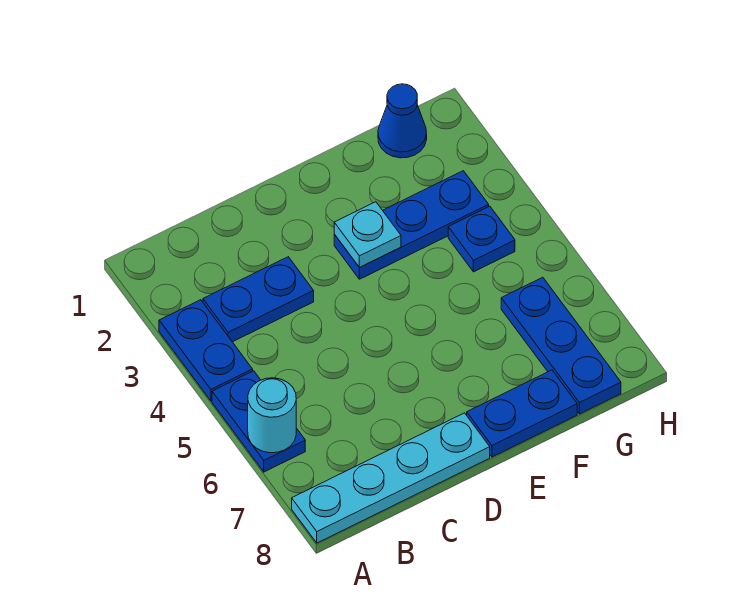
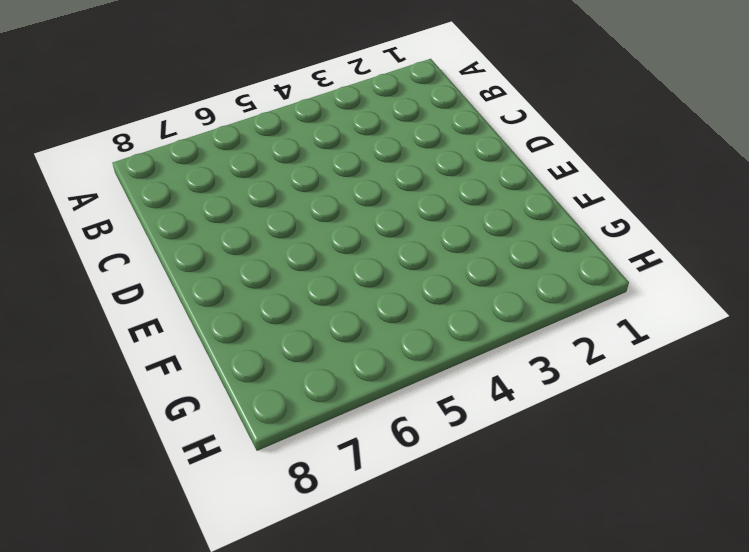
none -> blue 1x2 plate [159,300,253,401]
none -> blue 1x2 plate [212,371,305,472]

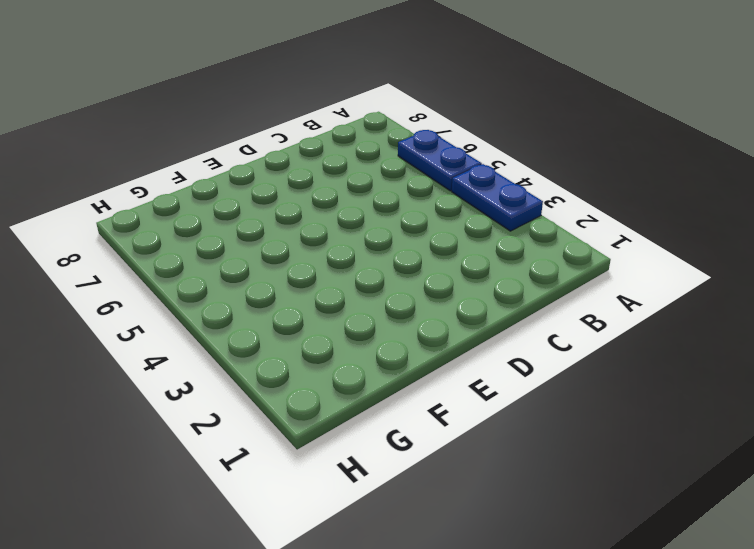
none -> cyan 1x4 plate [292,413,490,543]
none -> blue 1x2 plate [203,257,314,342]

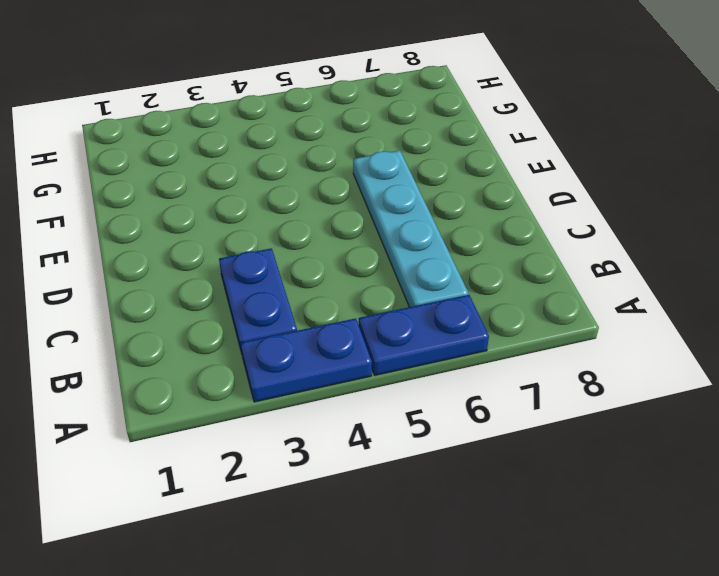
cyan 1x4 plate [353,151,468,307] -> cyan 1x4 plate moved to [292,413,490,543]
none -> blue 1x3 plate [334,171,489,279]
none -> blue 1x2 plate [467,370,577,457]

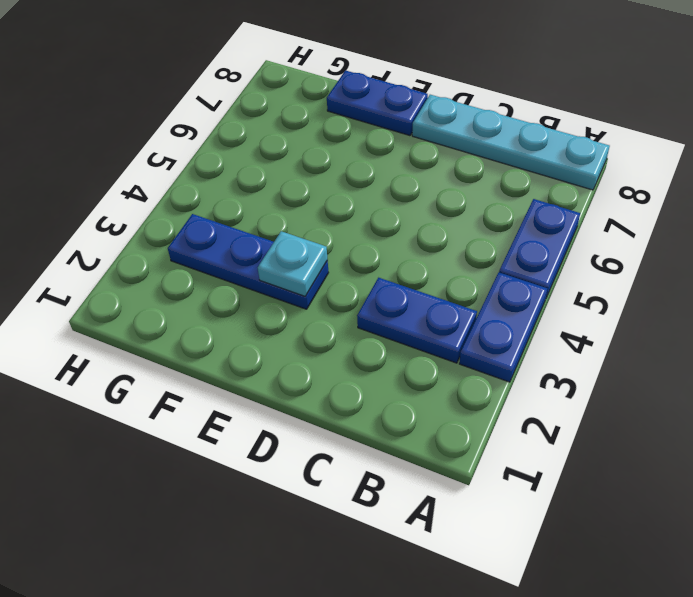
none -> blue 1x1 cone [378,84,427,158]
none -> blue 1x1 plate [448,206,515,272]

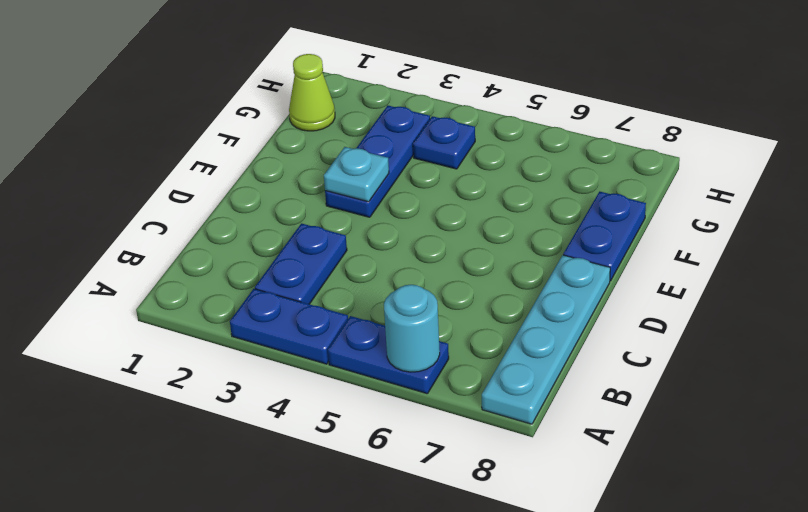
lime 1x1 cone [289,54,335,131] -> blue 1x1 cone [378,84,427,158]
none -> blue 1x3 plate [501,277,621,414]

